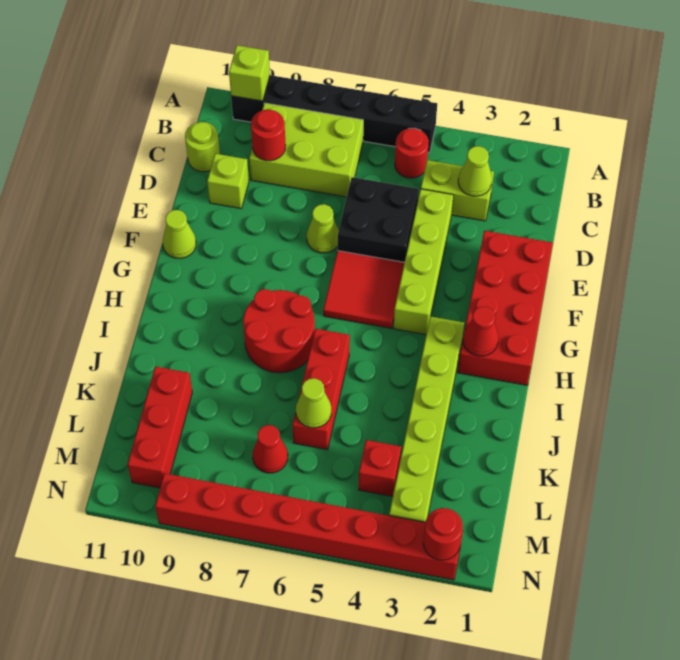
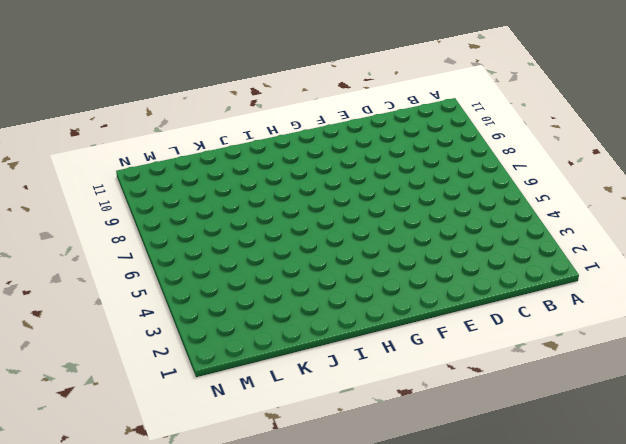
none -> black 1x6 brick [231,75,437,153]
none -> red 1x1 round brick [395,128,429,178]
none -> lime 2x3 brick [249,103,363,197]

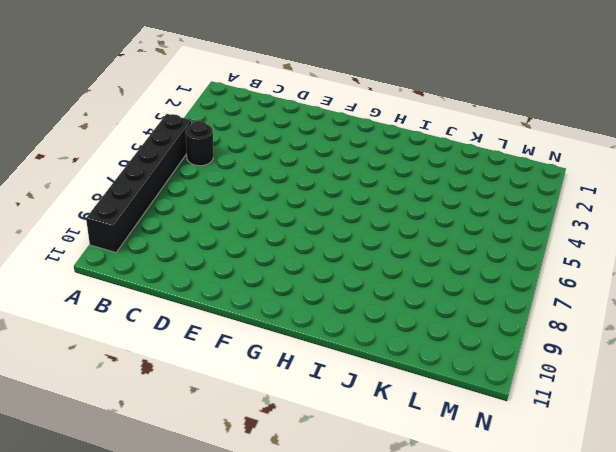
black 1x1 round brick [186,121,213,166] -> red 1x1 round brick [395,128,429,178]
none -> lime 2x3 brick [249,103,363,197]
none -> lime 1x2 brick [421,160,494,221]
none -> lime 1x1 round brick [185,122,220,172]

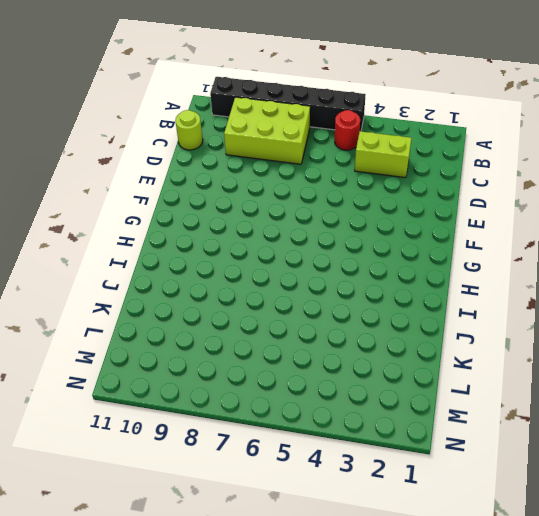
none -> lime 1x4 brick [393,189,453,335]
none -> black 2x2 brick [338,177,419,262]
none -> lime 1x1 brick [207,154,249,209]

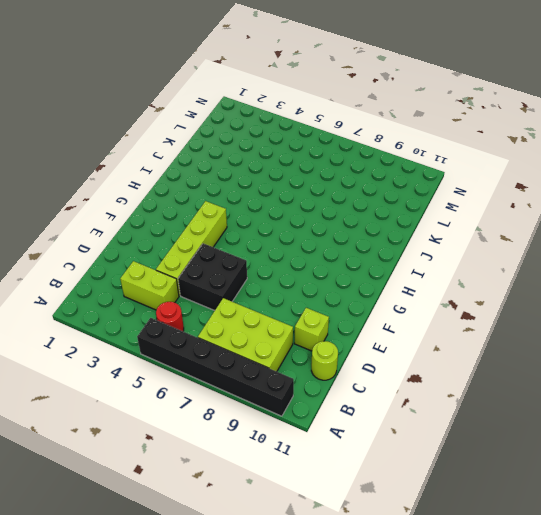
none -> red 2x4 brick [458,231,553,385]
none -> lime 1x1 cone [307,204,339,253]
none -> red 2x2 tile [323,251,404,328]

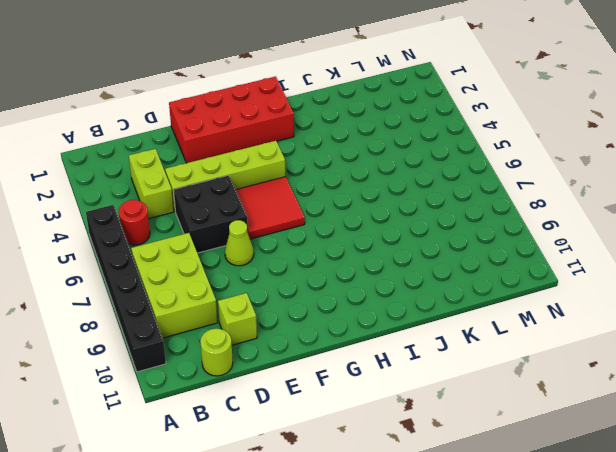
none -> lime 1x1 cone [163,210,196,259]
none -> lime 1x6 brick [389,316,464,522]
none -> red 2x2 round brick [243,289,315,373]

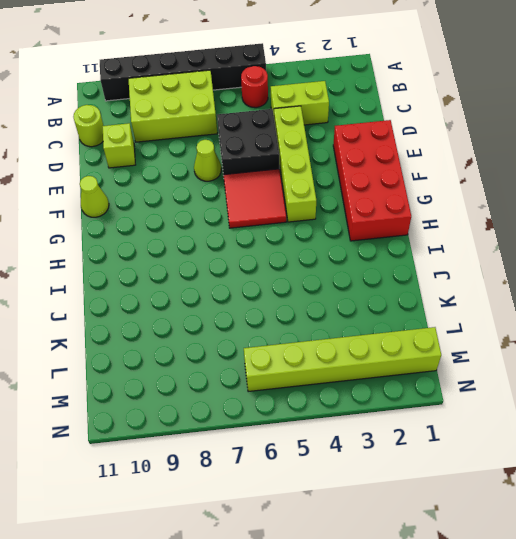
lime 1x6 brick [244,327,441,392] -> lime 1x6 brick turned to [389,316,464,522]
none -> red 2x2 round brick [243,289,315,373]
none -> red 1x3 brick [293,329,350,450]
none -> red 1x3 brick [128,366,192,488]

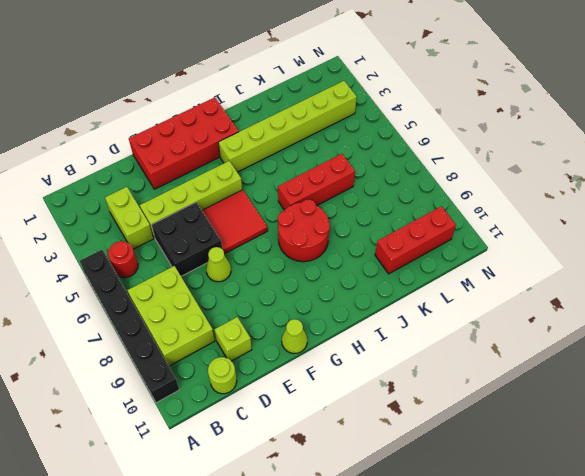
none -> red 1x1 brick [359,440,401,497]
none -> red 1x1 cone [253,425,288,473]
none -> red 1x8 brick [155,473,463,580]

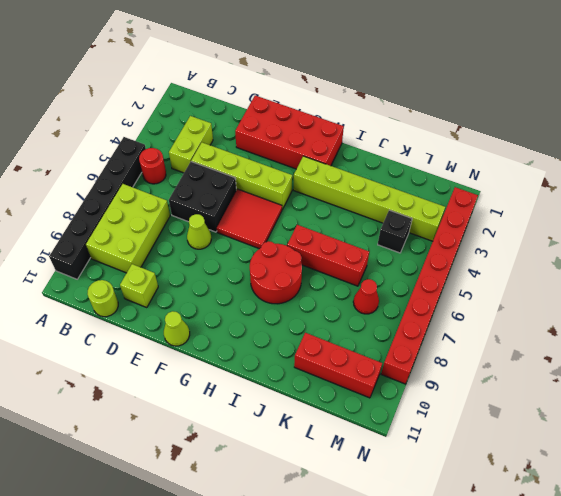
black 1x1 brick [378,210,412,253] -> red 1x1 brick [359,440,401,497]
none -> lime 1x1 brick [229,45,270,101]
none -> lime 1x1 cone [458,146,492,196]
none -> red 1x1 round brick [251,110,286,161]

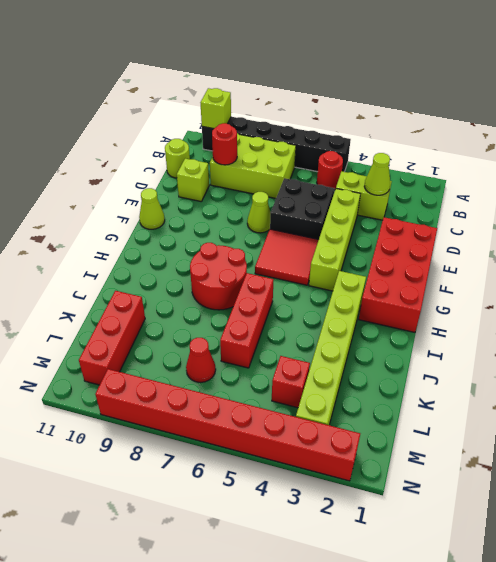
none -> red 1x1 cone [463,307,498,356]
none -> lime 1x1 cone [296,378,331,428]
none -> red 1x1 round brick [423,508,463,560]

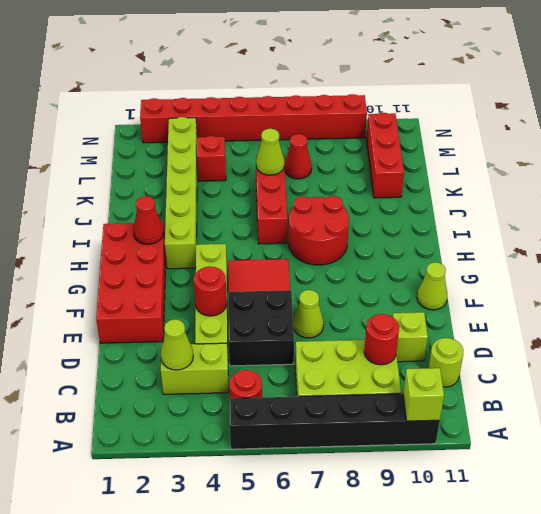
red 1x1 round brick [194,266,227,316] -> red 1x1 round brick moved to [423,508,463,560]

